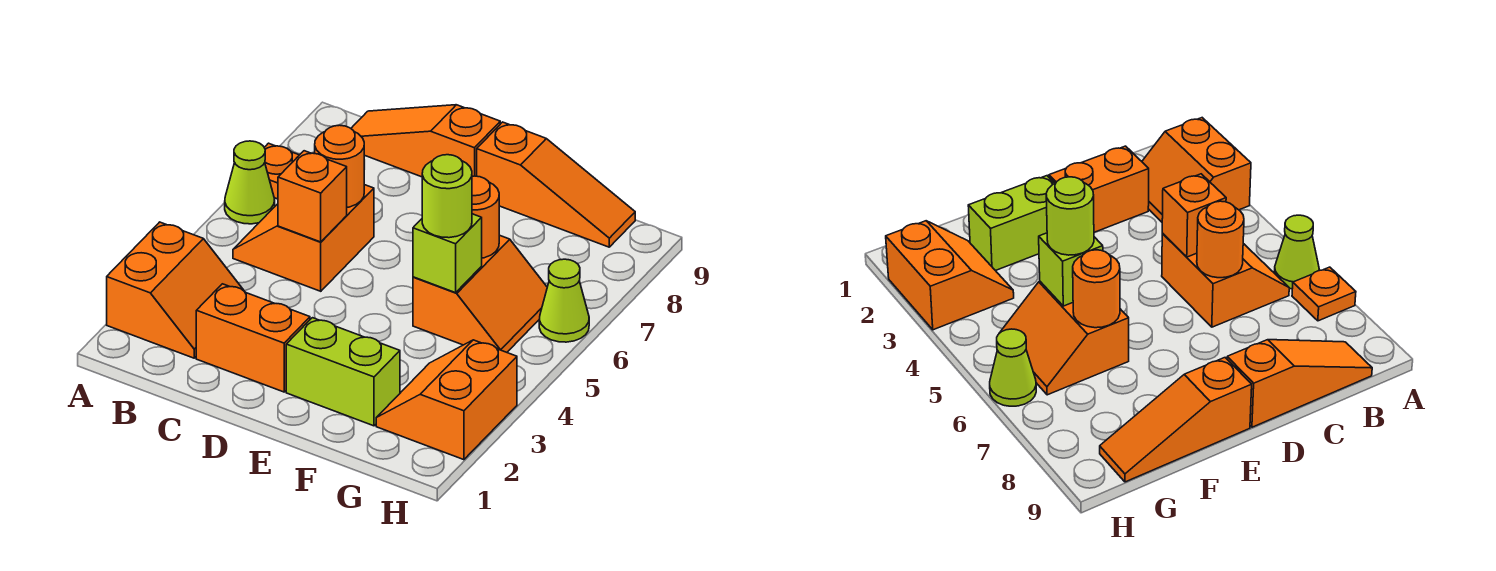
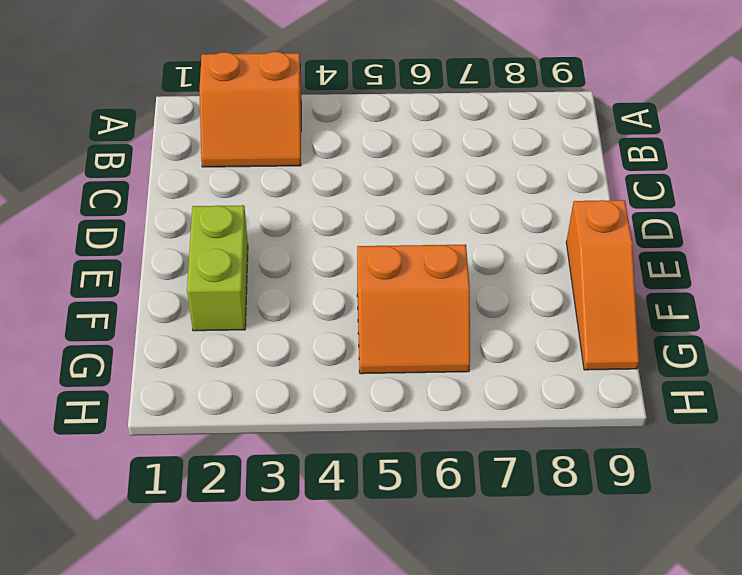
none -> lime 1x1 cone [225,141,275,224]
none -> orange 1x1 plate [264,143,299,199]
none -> orange 2x2 slope [233,185,374,291]

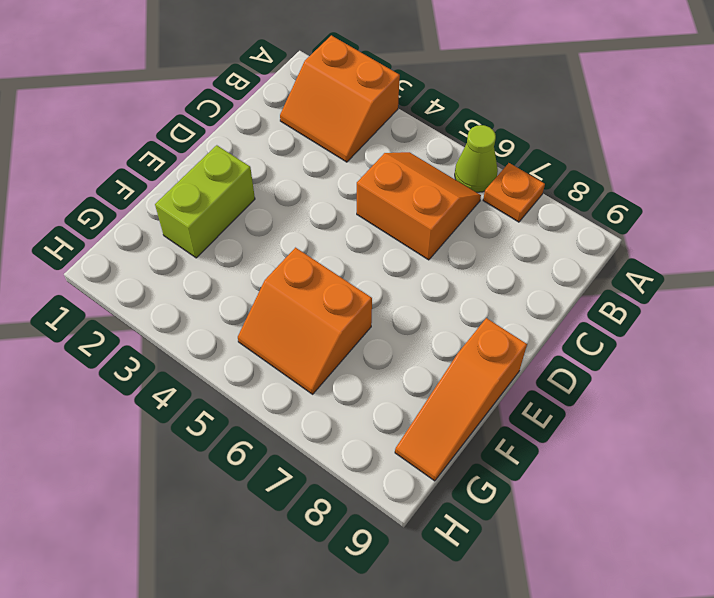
none -> orange 1x3 slope [351,105,500,177]
none -> orange 1x2 brick [196,284,310,392]
none -> orange 2x2 slope [376,340,517,460]

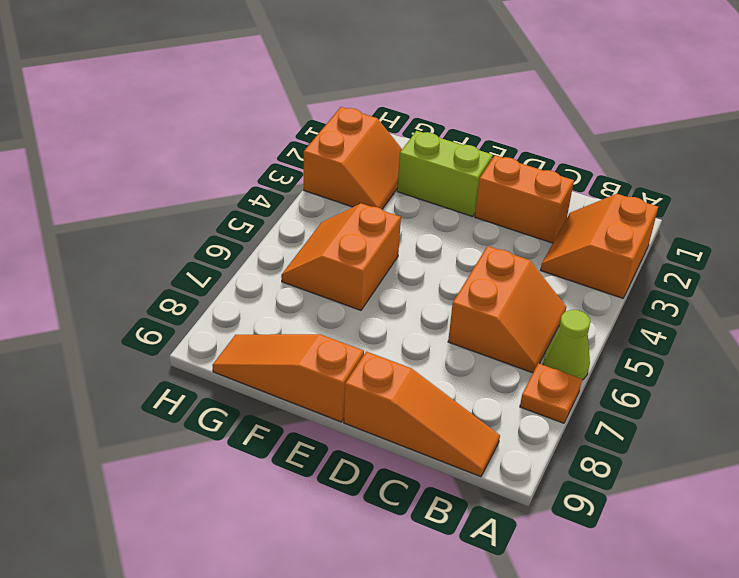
none -> lime 1x1 cone [539,259,589,342]
none -> orange 1x1 brick [278,151,347,242]
none -> orange 1x1 round brick [315,125,364,207]

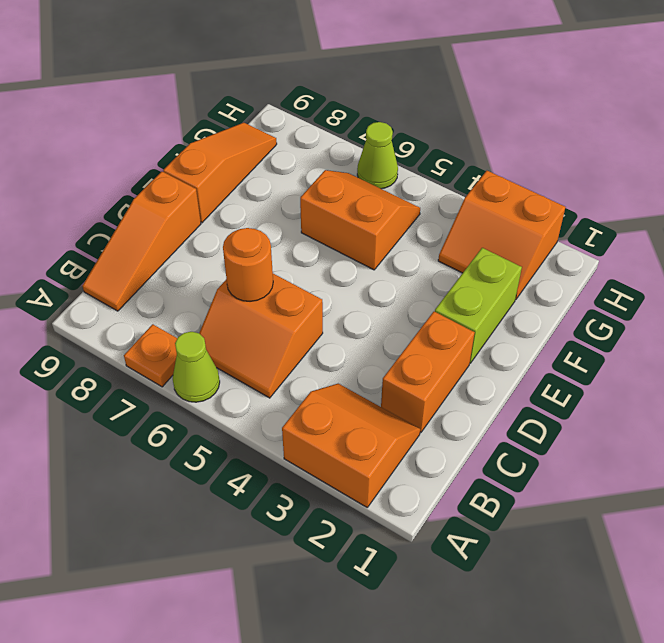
none -> orange 1x1 brick [278,151,347,242]
none -> lime 1x1 brick [413,214,482,293]
none -> orange 1x1 round brick [472,176,499,258]

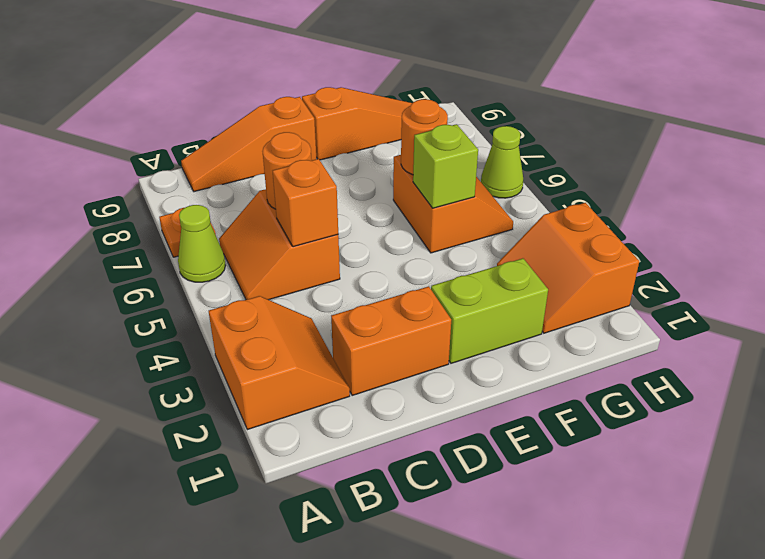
none -> lime 1x1 round brick [422,155,472,238]

